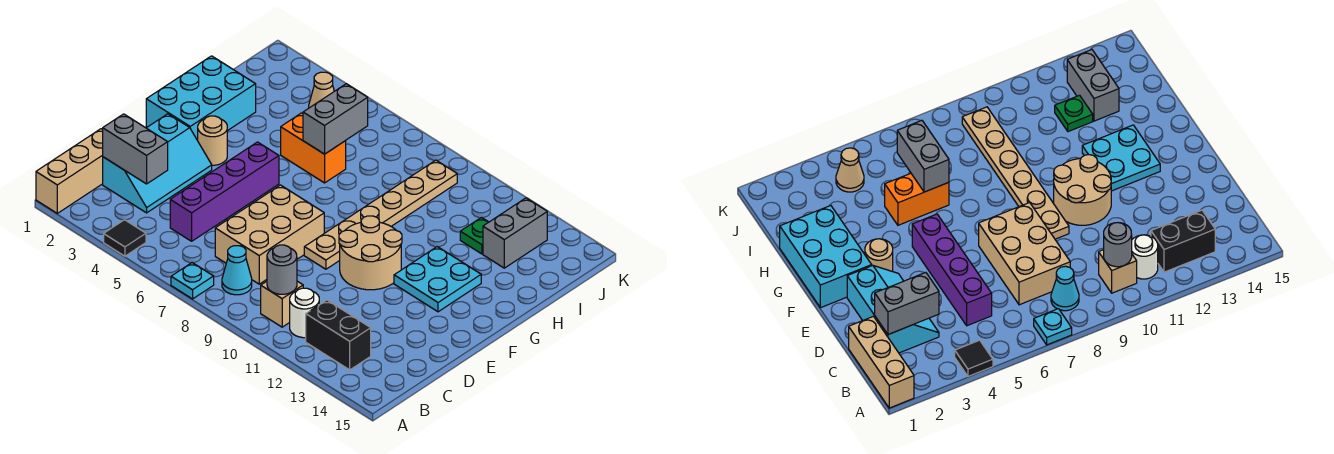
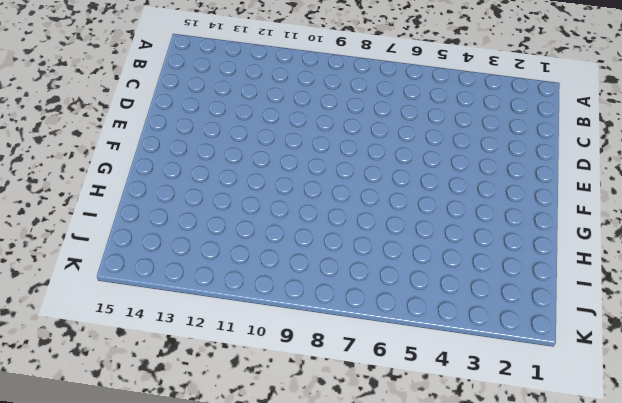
none -> tan 1x3 brick [36,129,103,213]
none -> black 1x1 tile [104,220,146,256]
none -> cyan 1x1 plate [171,263,214,299]

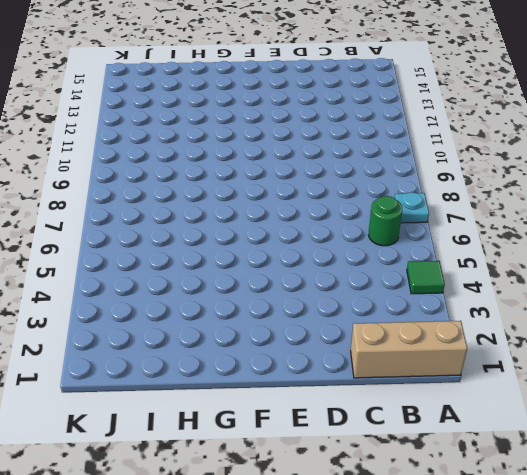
green 1x1 tile [407,261,445,294] -> black 1x1 tile [104,220,146,256]
green 1x1 round brick [369,196,402,246] -> none
none -> cyan 1x1 cone [222,246,252,295]
none -> tan 1x1 brick [261,281,303,327]
none -> white 1x1 round brick [290,288,319,338]

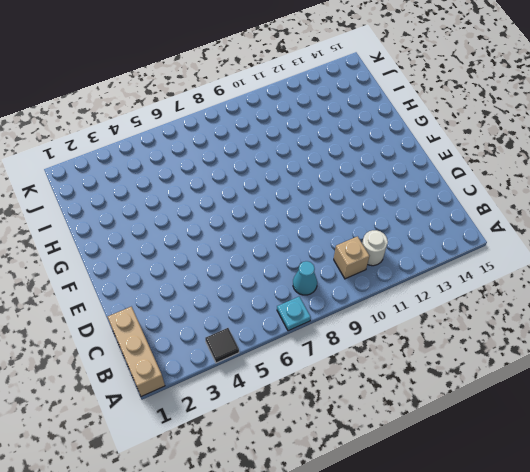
none -> black 1x2 brick [306,300,371,370]
none -> cyan 2x3 slope [103,114,212,213]
none -> purple 1x4 brick [170,142,279,241]

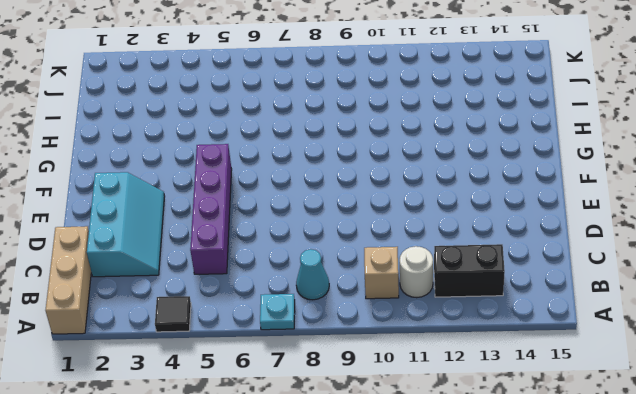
none -> tan 2x3 brick [215,185,324,284]
none -> tan 1x6 plate [304,160,457,269]
none -> tan 2x2 round brick [339,216,402,290]

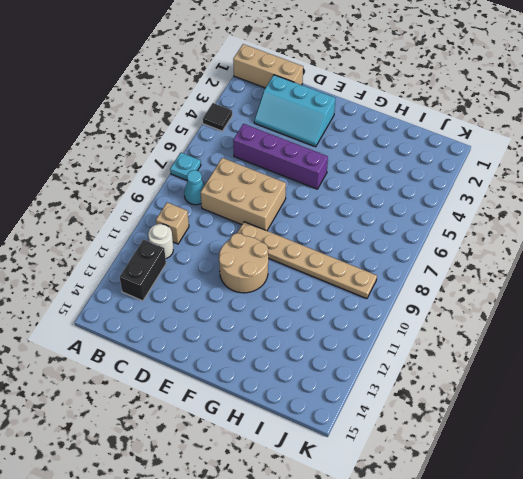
none -> cyan 2x3 brick [146,56,256,140]
none -> tan 1x1 round brick [198,116,227,165]
none -> cyan 2x2 plate [394,247,481,312]

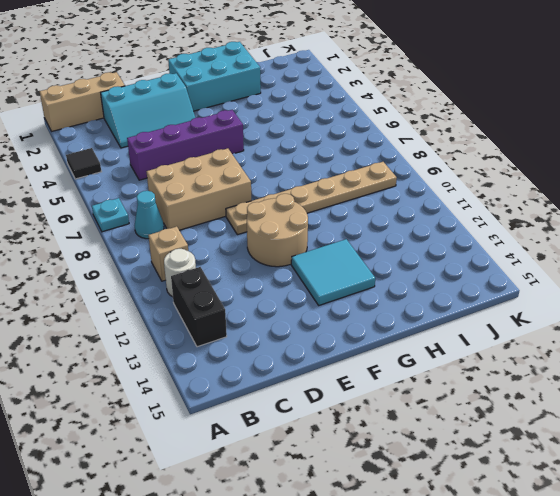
cyan 2x2 tile [291,239,375,305] -> cyan 2x2 plate [394,247,481,312]
none -> tan 1x1 round brick [198,116,227,165]
none -> orange 1x2 brick [281,113,346,183]
none -> green 1x1 plate [460,218,489,254]

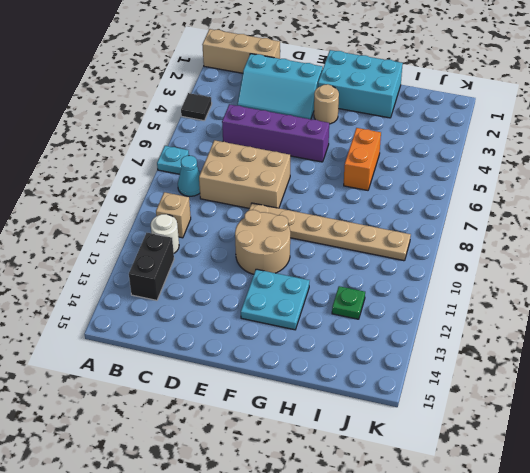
none -> grey 1x2 brick [483,198,547,268]
none -> tan 1x1 cone [309,72,334,108]
none -> grey 1x1 round brick [267,245,297,294]

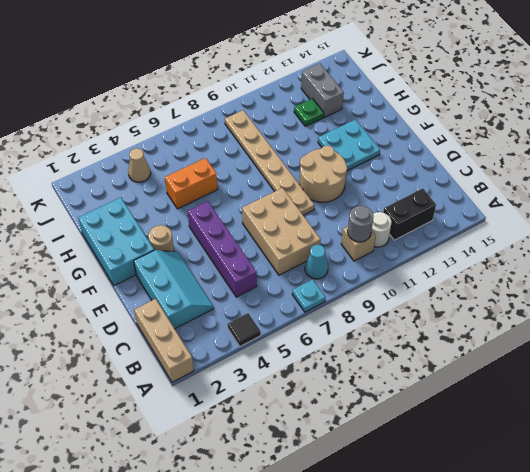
none -> grey 1x2 brick [103,114,168,184]
none -> grey 1x2 brick [303,84,368,154]

